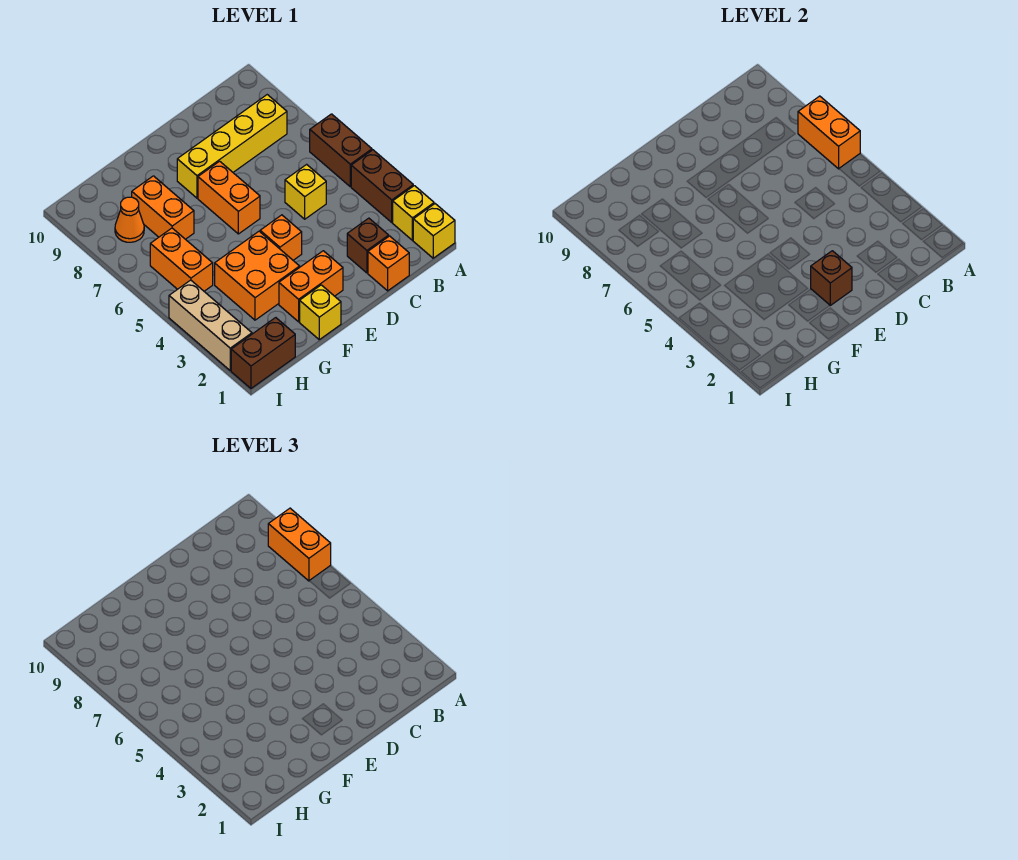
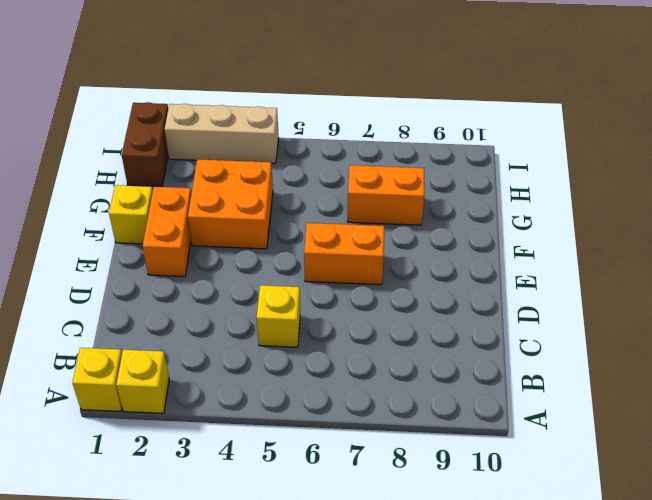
none -> brown 1x2 brick [351,150,413,222]
none -> brown 1x2 brick [310,114,372,187]
none -> yellow 1x4 brick [177,95,287,198]

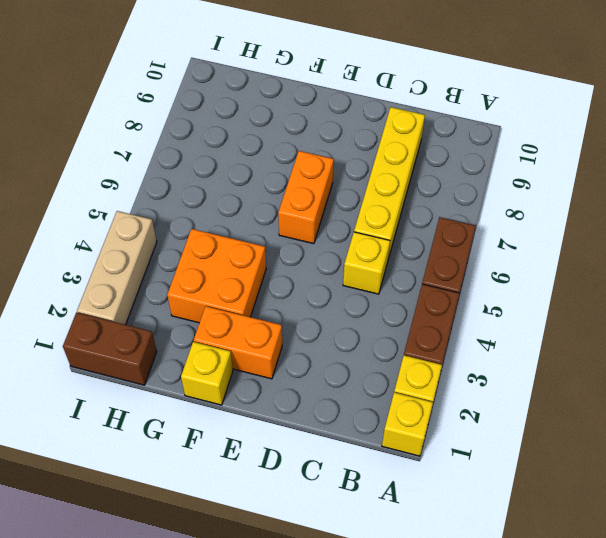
yellow 1x4 brick [354,107,425,259] -> yellow 1x4 brick turned to [177,95,287,198]
none -> orange 1x1 brick [368,236,409,291]
none -> brown 1x1 brick [347,218,389,273]
none -> orange 1x1 brick [260,215,302,260]

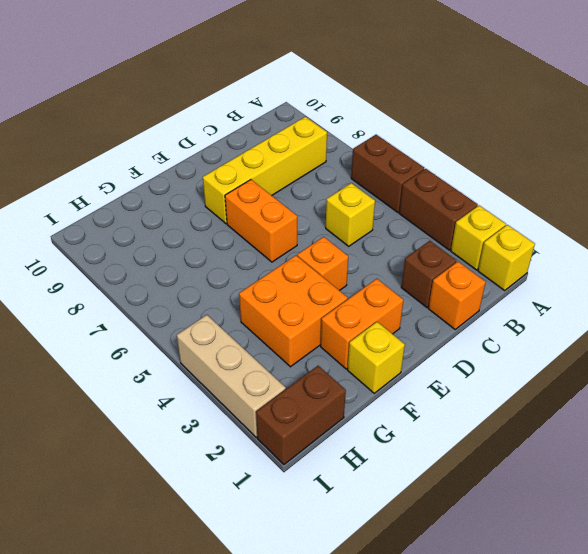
none -> orange 1x2 brick [132,176,194,239]
none -> orange 1x2 brick [150,228,213,291]
none -> orange 1x1 cone [115,197,144,242]

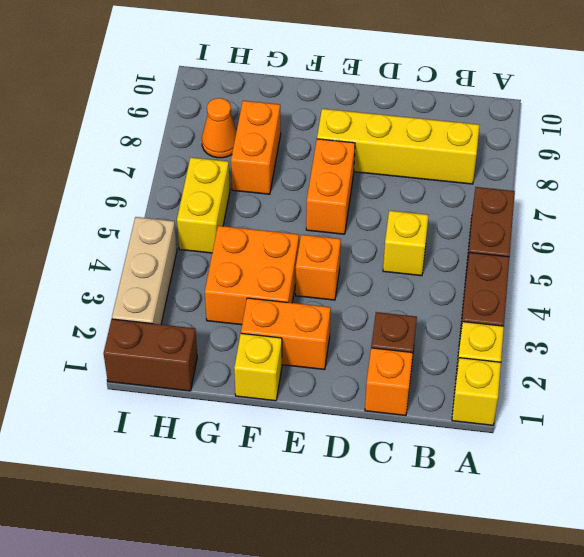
yellow 1x2 brick [177,157,230,253] -> orange 1x2 brick [150,228,213,291]
none -> orange 1x2 brick [798,96,860,169]
none -> brown 1x1 brick [811,251,852,305]
none -> orange 1x2 brick [268,508,331,581]

